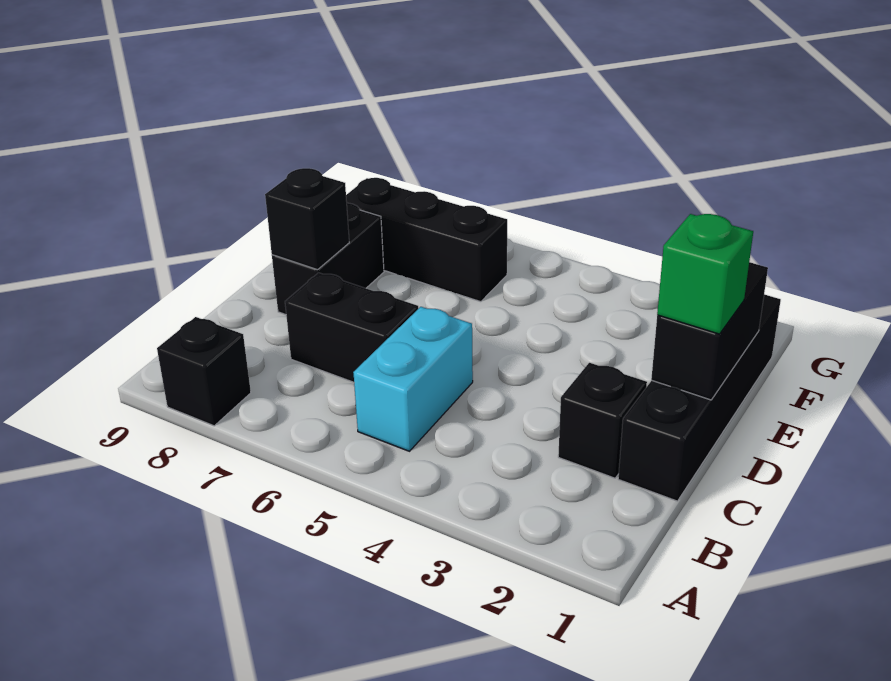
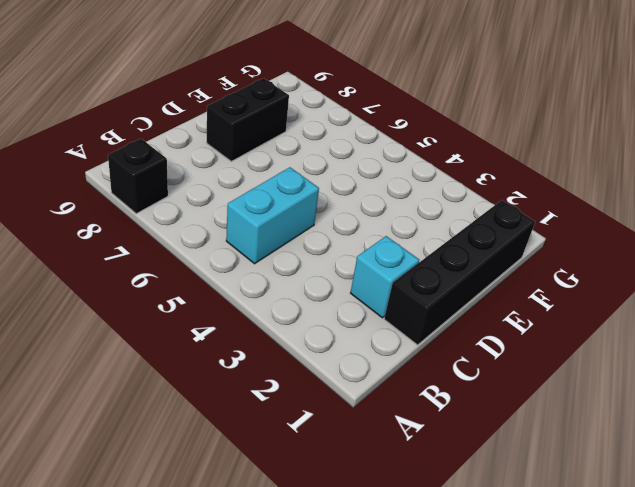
cyan 1x1 brick [351,236,419,318] -> black 1x1 brick [558,363,647,478]
none -> black 1x2 brick [285,273,418,382]
none -> black 1x3 brick [346,178,507,302]

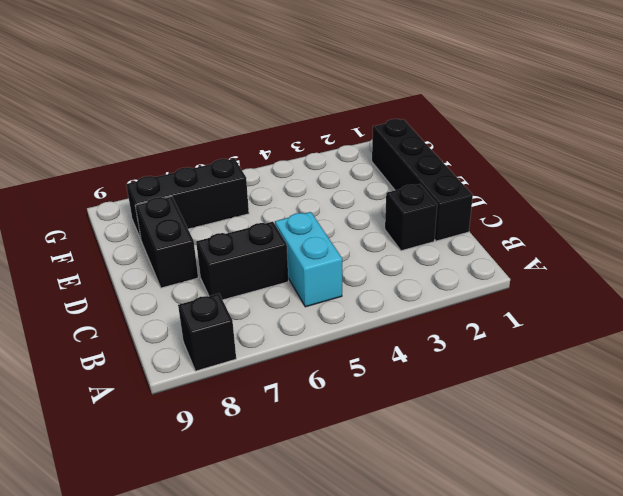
none -> black 1x2 brick [651,262,768,400]
none -> black 1x1 brick [265,168,349,270]

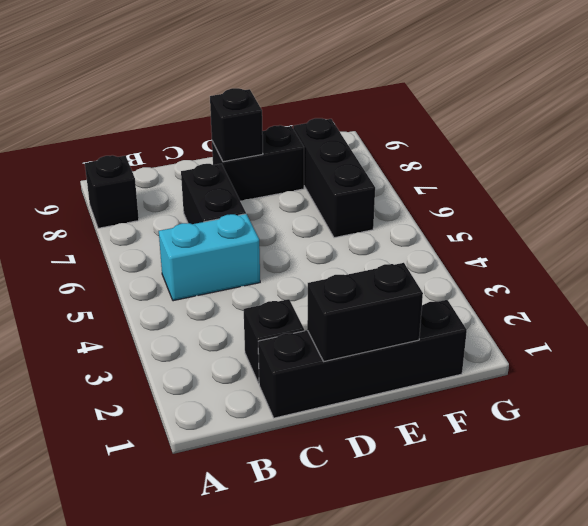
none -> green 1x1 brick [657,214,753,334]

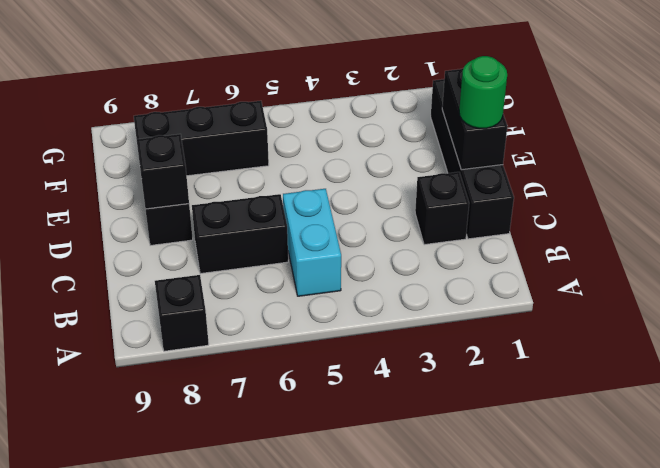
green 1x1 round brick [459,56,507,128] -> green 1x1 brick [657,214,753,334]

